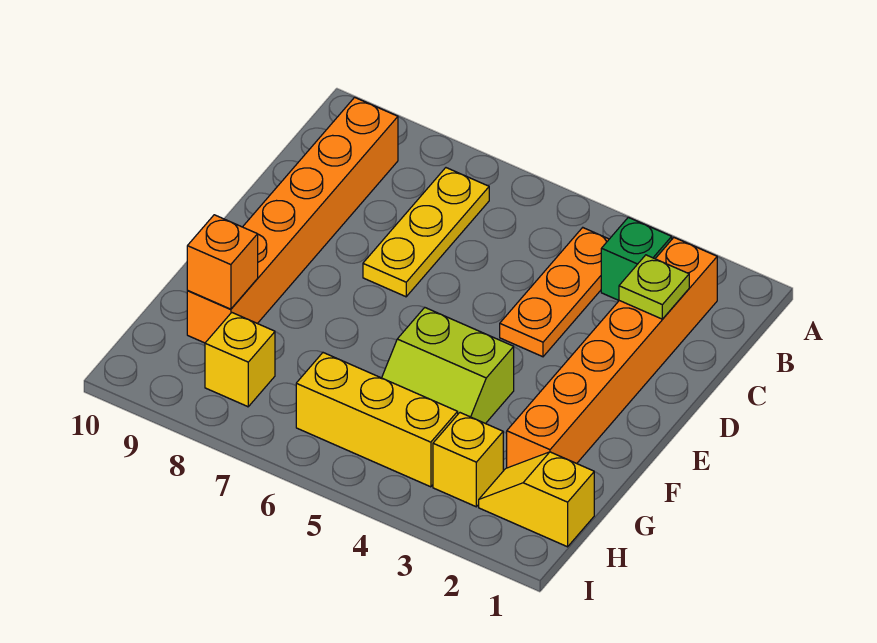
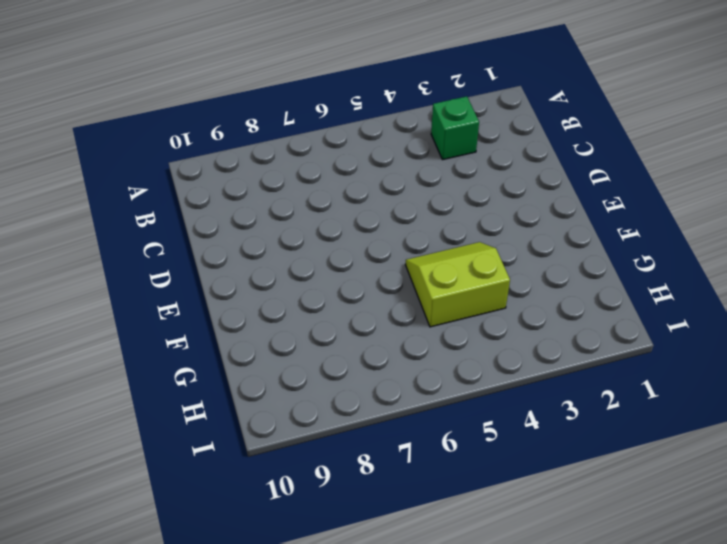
lime 2x2 slope [405,242,510,327] -> lime 2x2 slope turned to [382,308,514,424]
none -> orange 1x6 brick [507,238,717,468]
none -> orange 1x3 plate [500,228,609,357]
none -> yellow 1x3 plate [363,168,489,297]

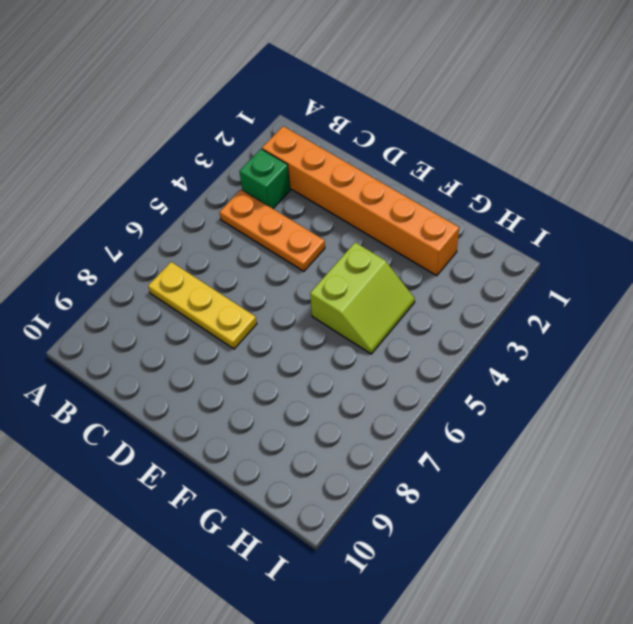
none -> orange 1x6 brick [187,97,398,343]
none -> yellow 1x2 slope [479,452,594,547]
none -> yellow 1x1 brick [433,413,503,507]

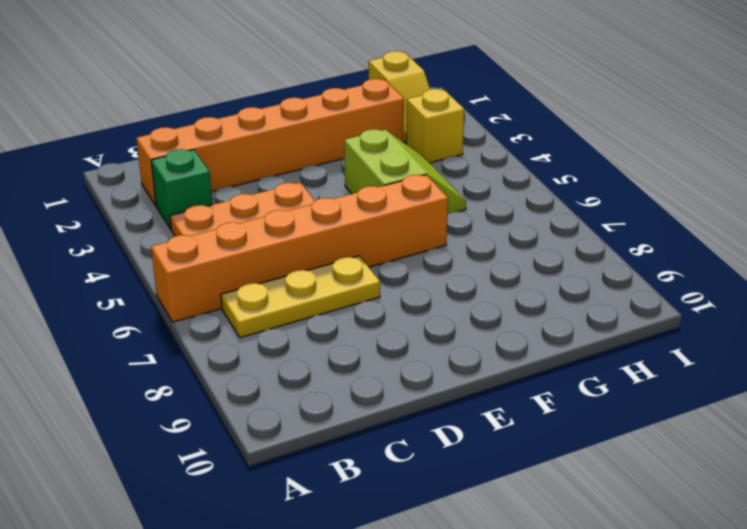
orange 1x6 brick [151,175,448,322] -> orange 1x6 brick moved to [187,97,398,343]
none -> yellow 1x3 brick [296,353,458,487]
none -> yellow 1x1 brick [205,313,275,407]
none -> lime 1x1 plate [619,255,689,319]

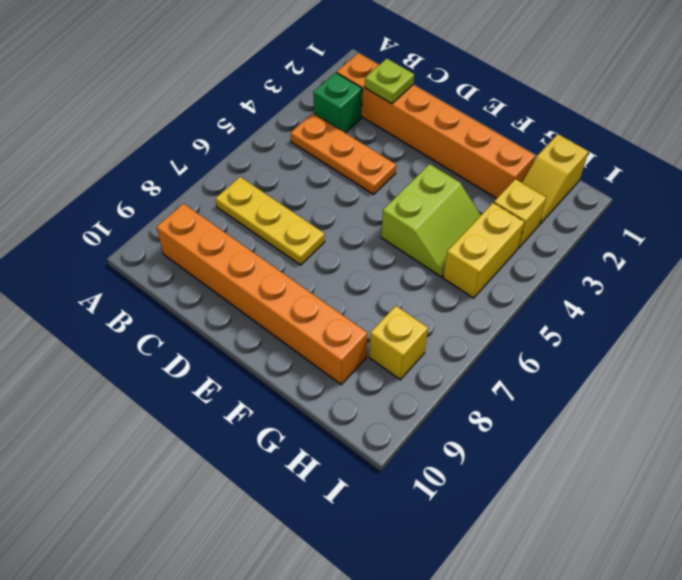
yellow 1x2 brick [443,203,524,298] -> yellow 1x3 brick [296,353,458,487]
none -> orange 1x1 brick [187,215,258,309]

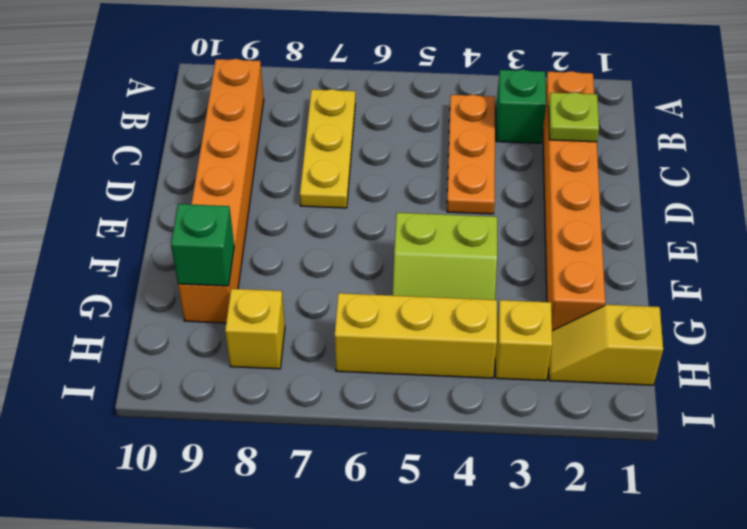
green 1x1 brick [171,204,234,286] -> orange 1x1 brick [187,215,258,309]

